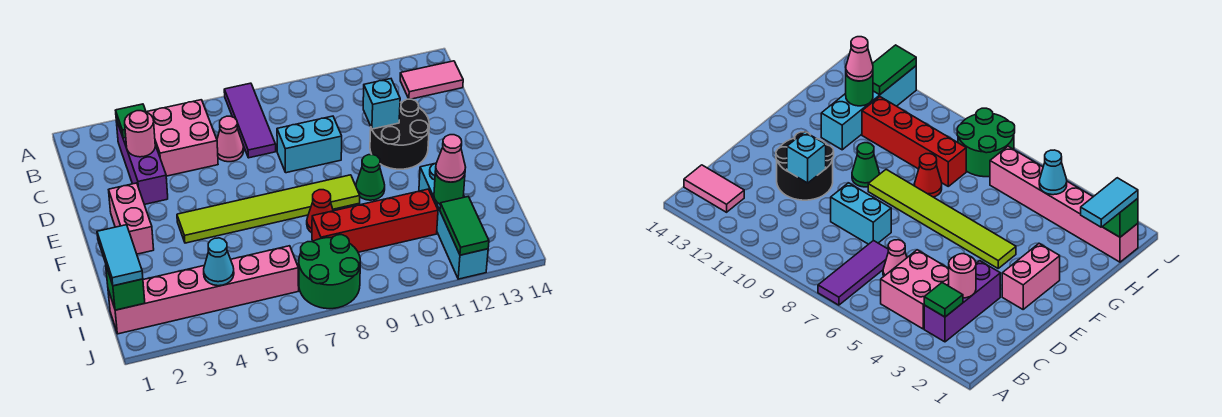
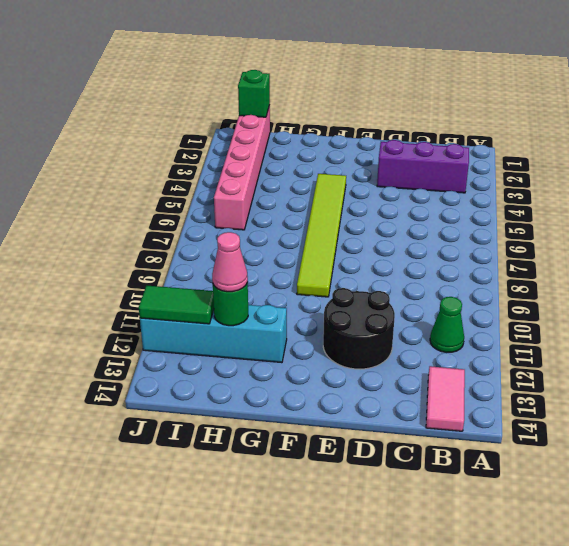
green 1x1 cone [430,297,464,353] -> green 1x1 cone moved to [356,155,385,200]
none -> purple 1x3 tile [224,83,276,158]
none -> pink 2x2 brick [147,100,218,176]
none -> pink 1x1 cone [217,116,244,162]

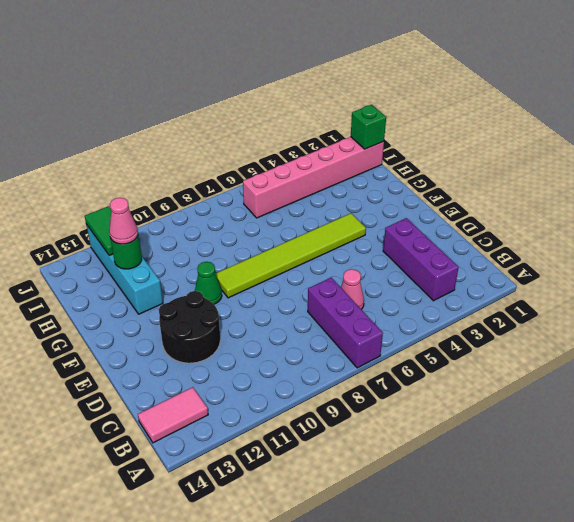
purple 1x3 brick [308,278,383,368] -> purple 1x3 tile [224,83,276,158]
none -> pink 2x2 brick [147,100,218,176]
none -> cyan 1x2 brick [277,116,342,173]
none -> pink 1x2 brick [109,183,154,254]

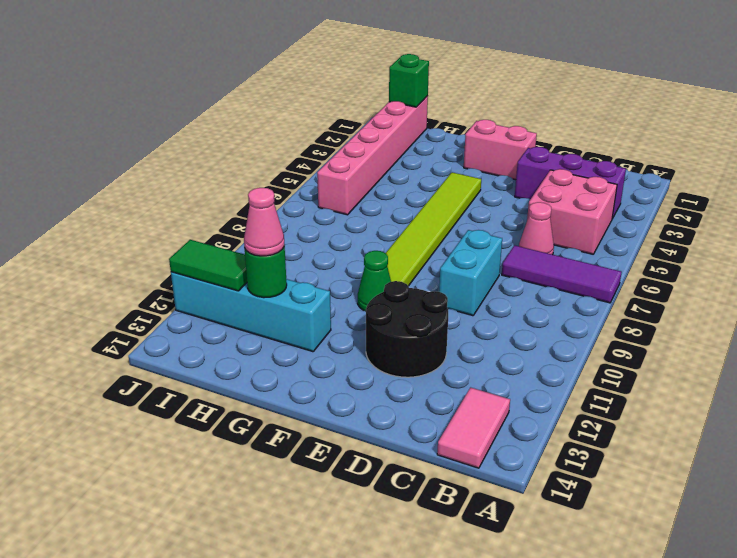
none -> red 1x1 cone [307,190,333,233]
none -> red 1x4 brick [312,189,438,252]
none -> green 2x2 round brick [299,235,360,309]

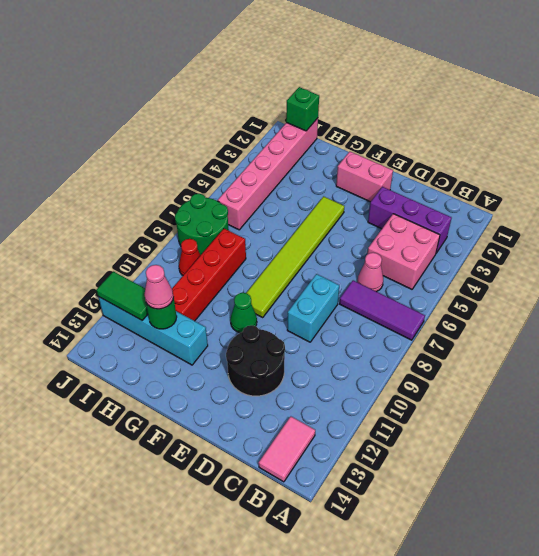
red 1x1 cone [179,239,200,275] -> red 1x1 cone moved to [307,190,333,233]
none -> green 1x1 tile [116,104,146,138]
none -> pink 1x1 round brick [125,111,155,157]
none -> cyan 1x1 brick [363,79,400,129]

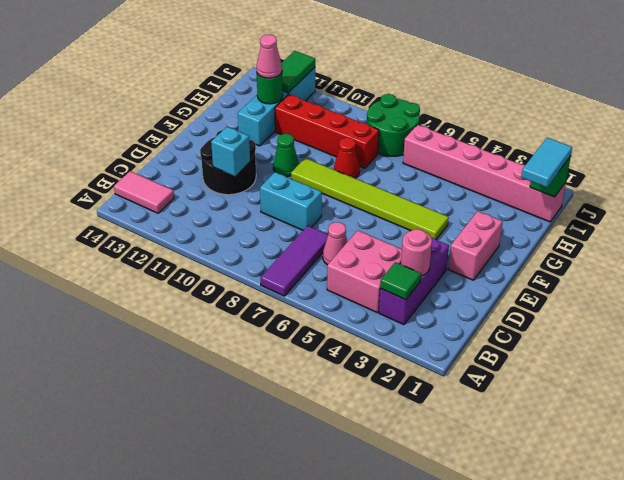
none -> cyan 1x1 cone [204,238,234,286]

